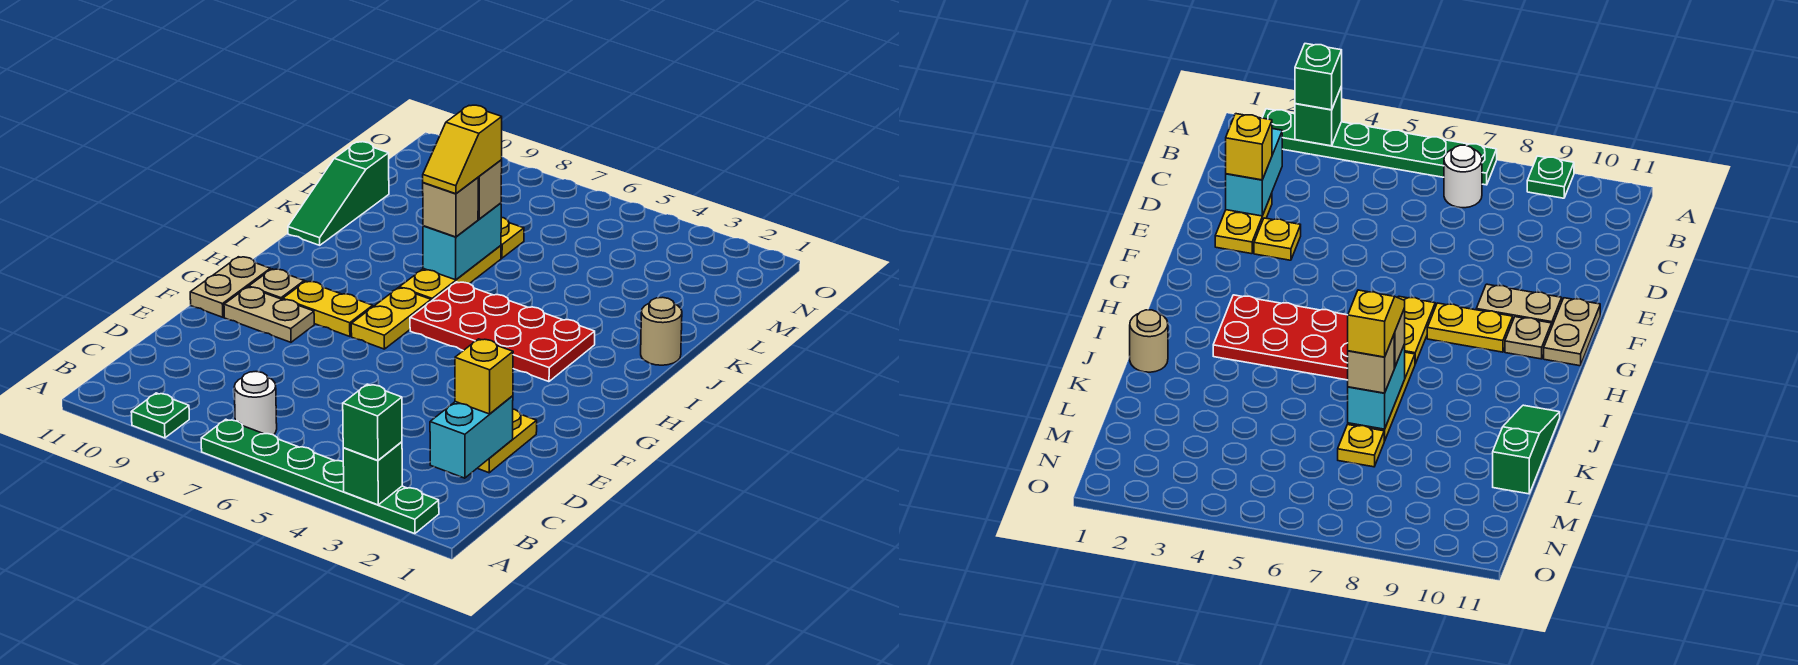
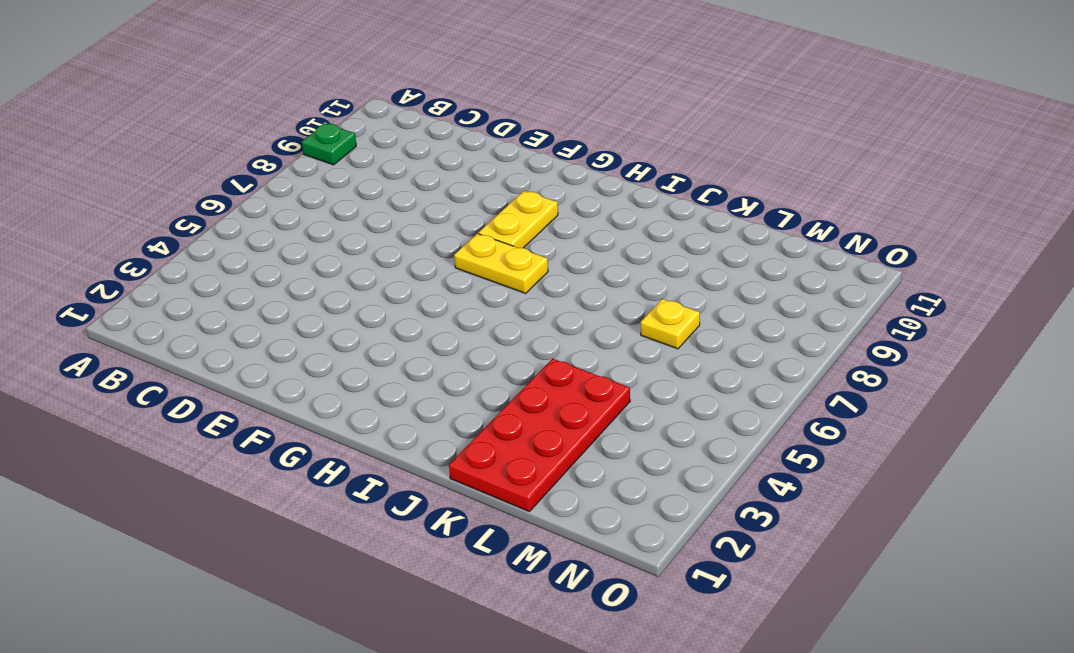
red 2x4 plate [449,359,630,512] -> red 2x4 plate moved to [410,282,595,382]
none -> green 1x6 plate [201,419,439,534]
none -> white 1x1 round brick [234,372,277,435]
none -> yellow 1x2 plate [478,409,537,473]

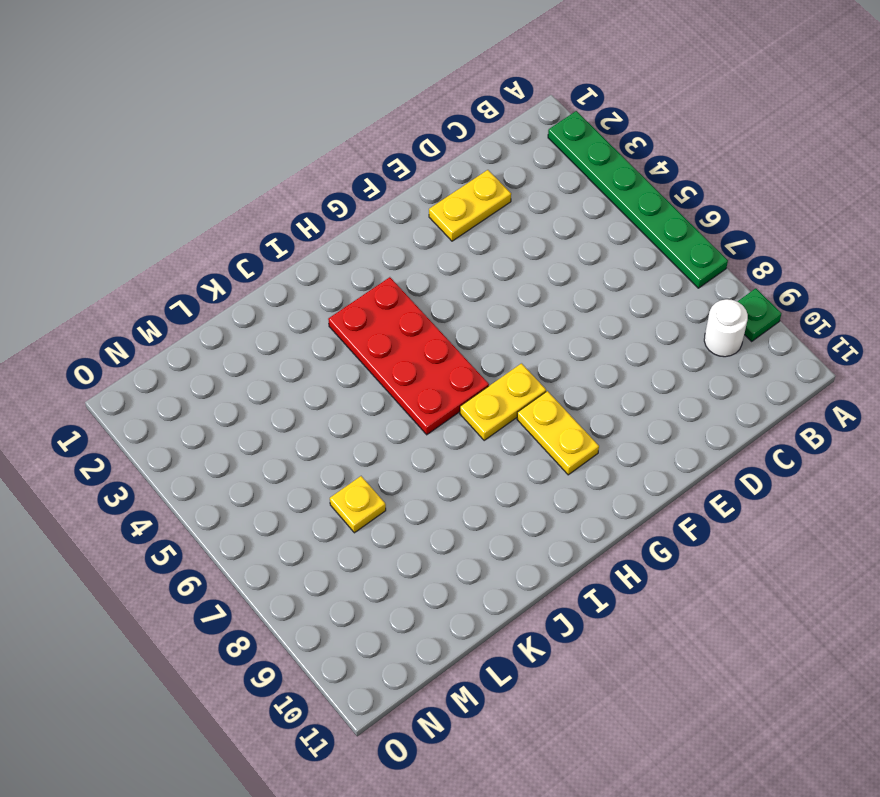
white 1x1 round brick [704,299,748,357] -> white 1x1 round brick moved to [234,372,277,435]
none -> yellow 1x1 plate [1254,218,1301,260]
none -> tan 1x2 plate [224,287,314,342]
none -> tan 1x2 plate [190,257,270,317]

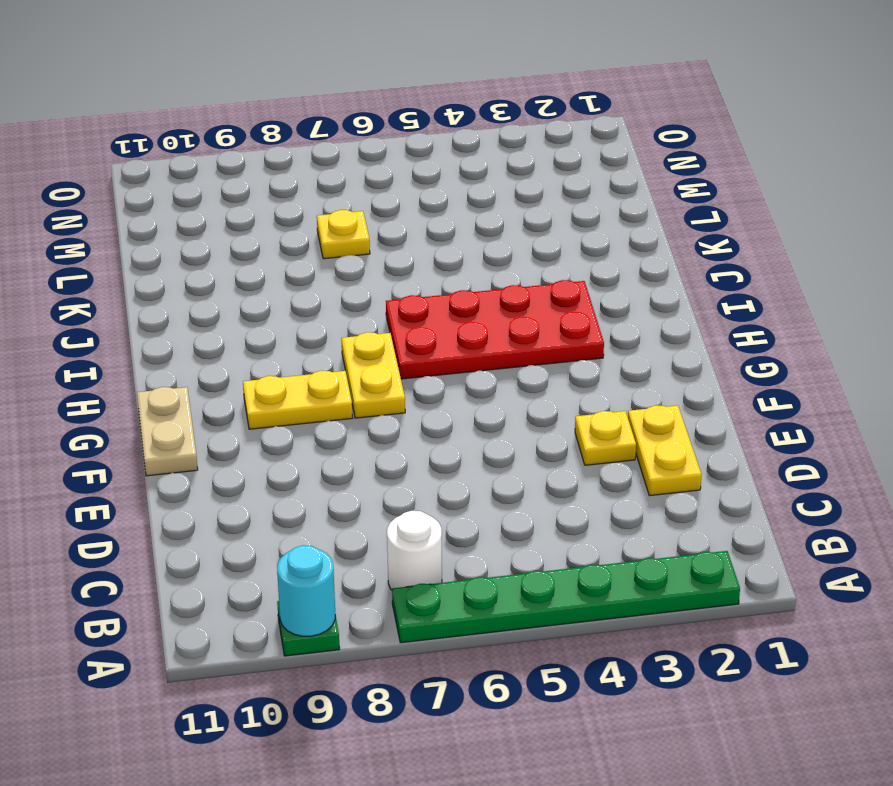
cyan 1x1 round brick [277,545,335,636] -> none
none -> tan 1x2 plate [224,287,314,342]
none -> tan 1x1 plate [249,269,304,299]
none -> yellow 1x3 plate [399,246,501,301]

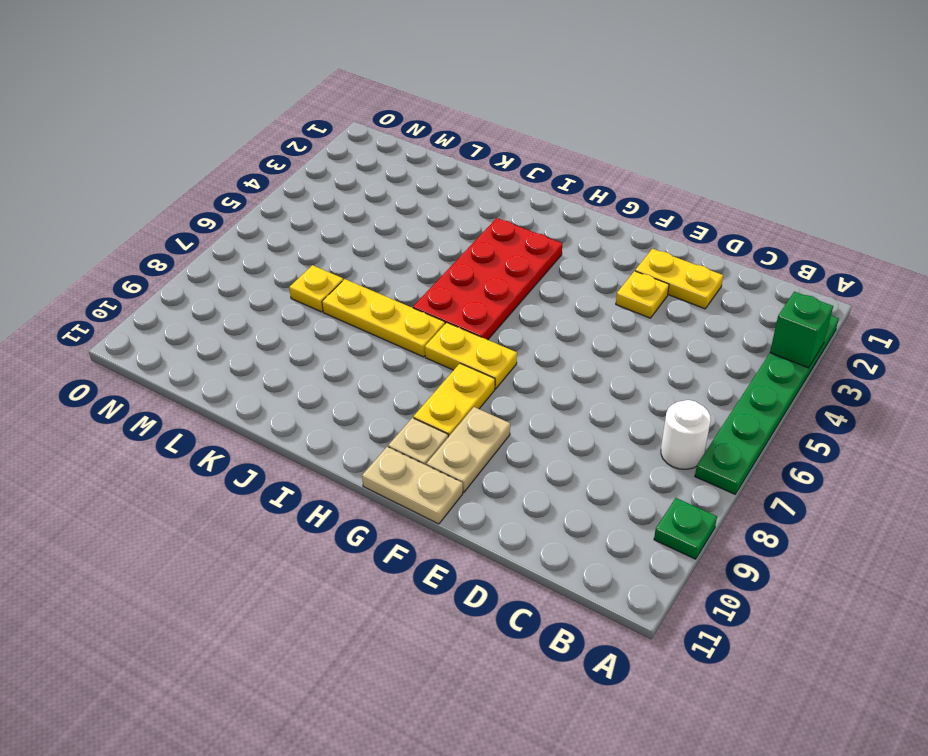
none -> tan 1x1 round brick [641,297,682,365]
none -> green 1x3 slope [288,142,389,245]
none -> cyan 1x2 brick [430,396,513,478]

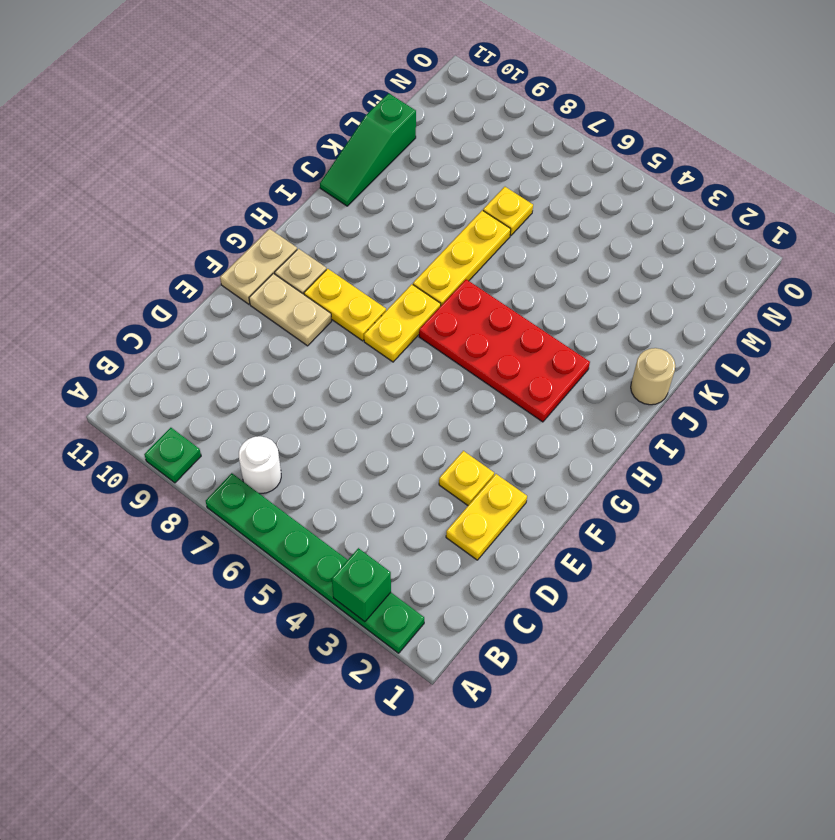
none -> cyan 1x2 brick [430,396,513,478]
none -> cyan 1x2 brick [423,203,501,280]
none -> green 1x1 brick [343,384,402,460]

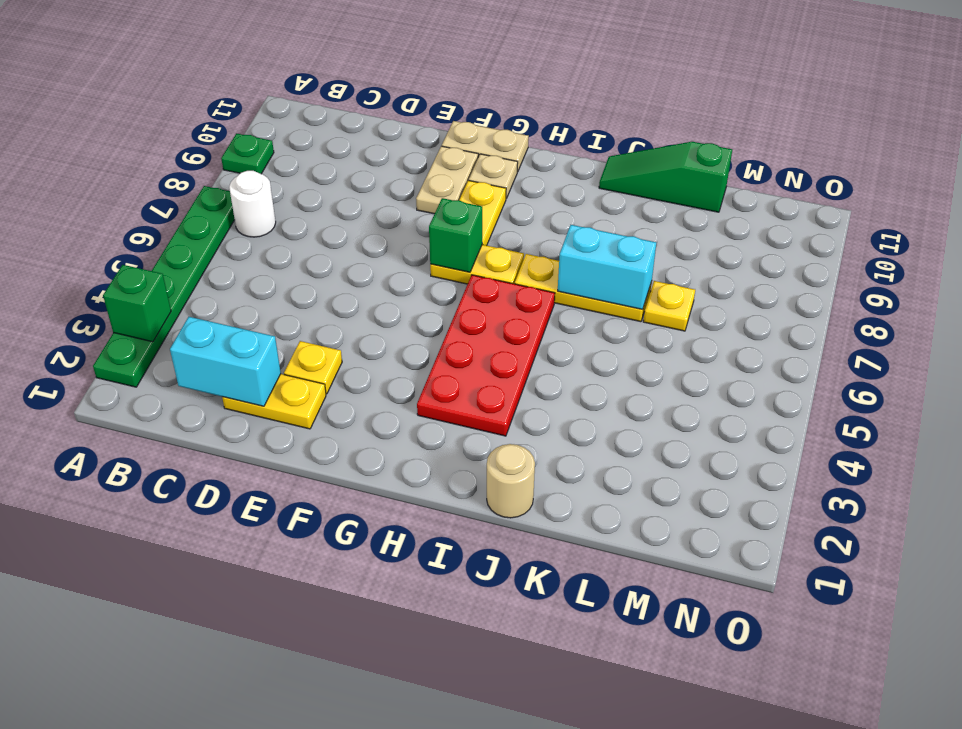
green 1x1 brick [429,198,482,272] -> green 1x1 brick moved to [343,384,402,460]
none -> yellow 1x1 brick [455,339,513,414]
none -> tan 1x1 brick [423,178,478,237]
none -> tan 1x1 brick [478,160,502,219]

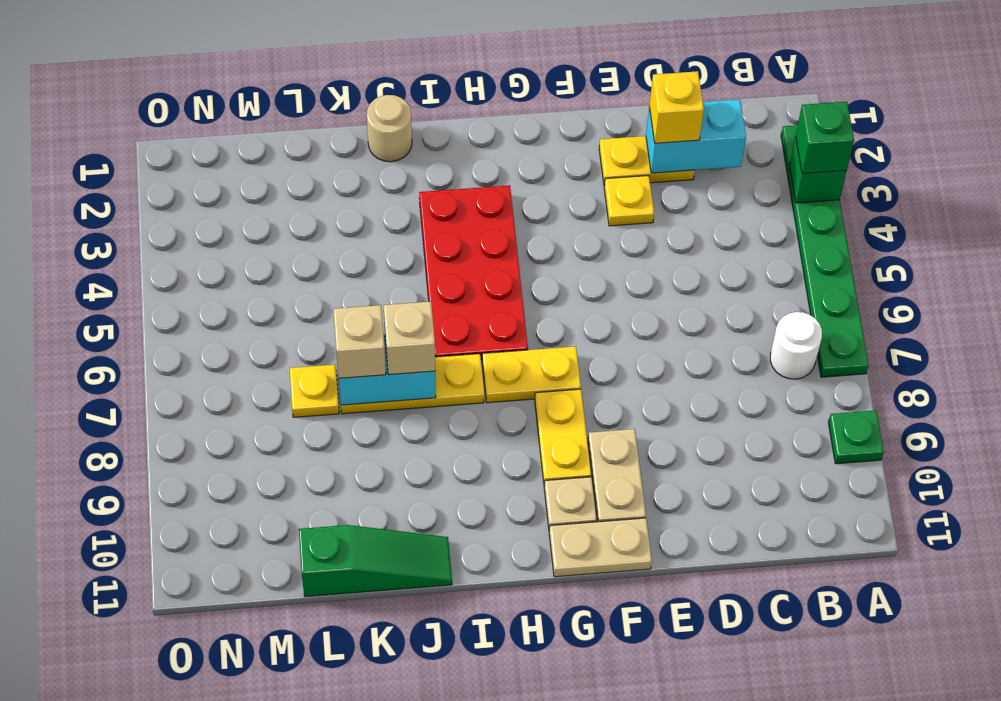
none -> yellow 1x2 slope [423,105,502,194]

